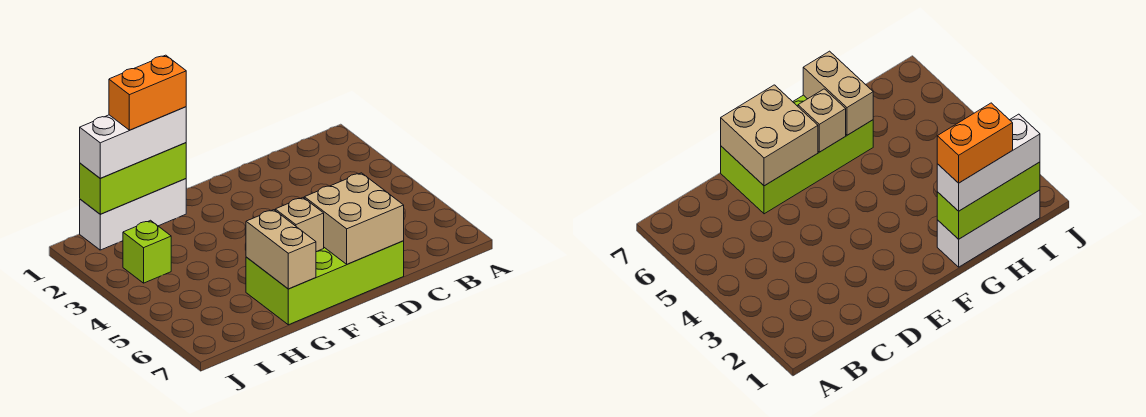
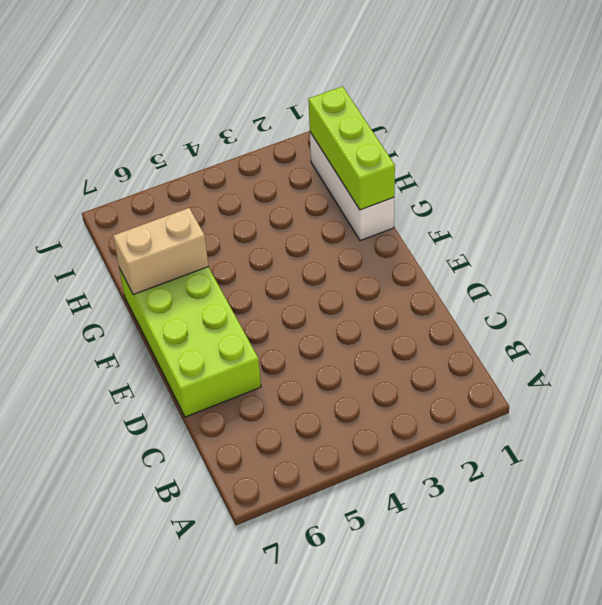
none -> lime 1x1 brick [123,220,171,283]
none -> tan 2x2 brick [304,173,404,264]

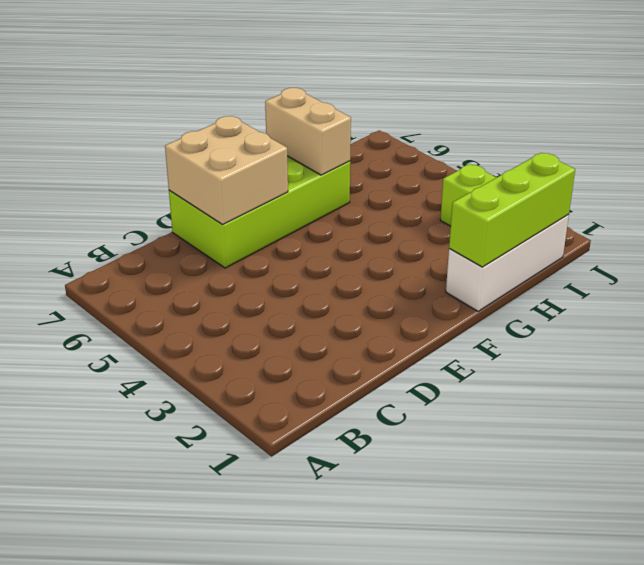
none -> tan 1x1 brick [275,198,324,252]
none -> white 1x3 brick [80,107,186,178]

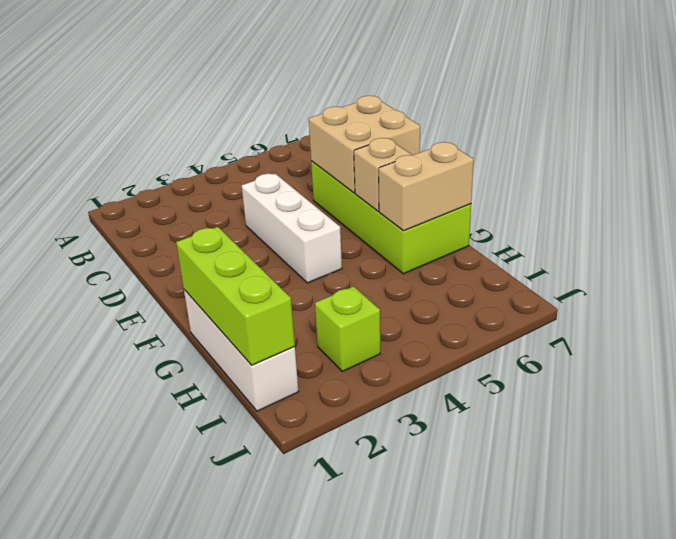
white 1x3 brick [242,174,342,283] -> white 1x3 brick moved to [80,107,186,178]
none -> orange 1x2 brick [109,55,186,130]

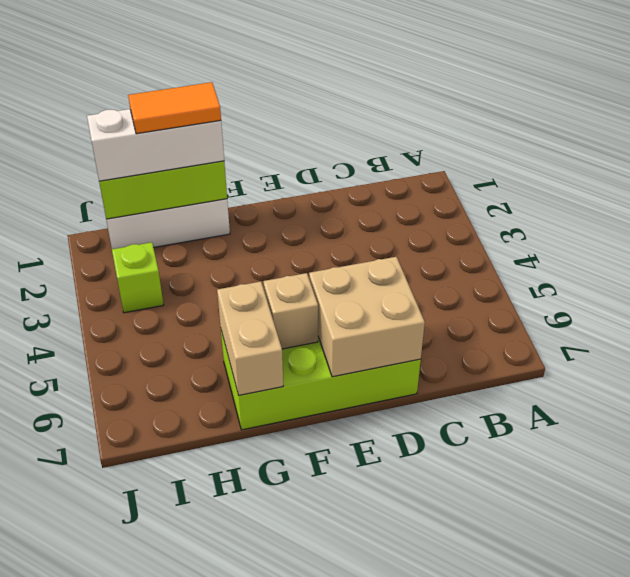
orange 1x2 tile [128,82,221,134] -> orange 1x2 brick [109,55,186,130]

